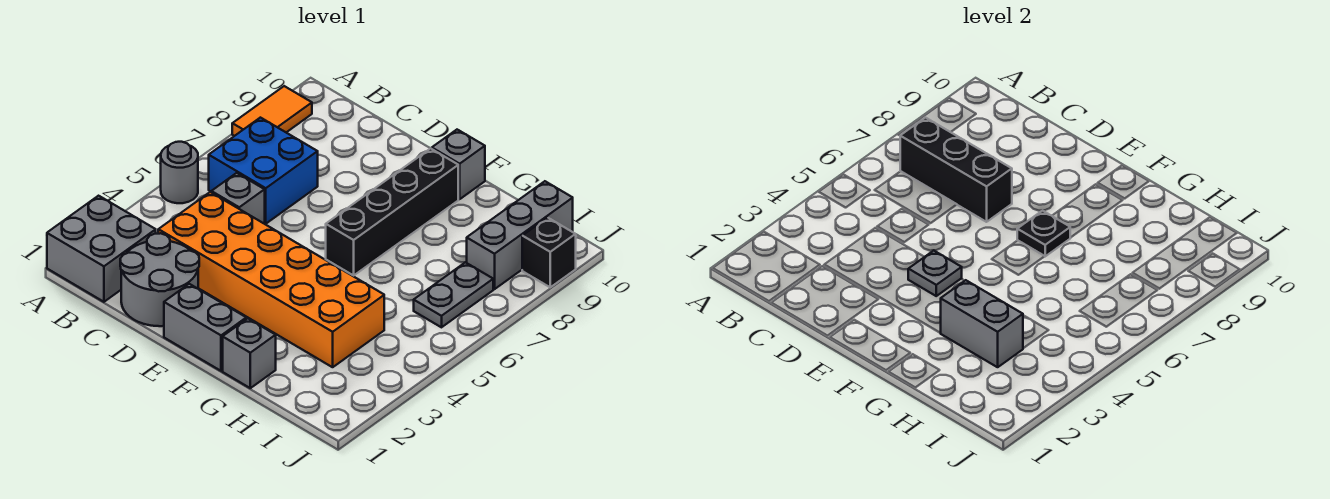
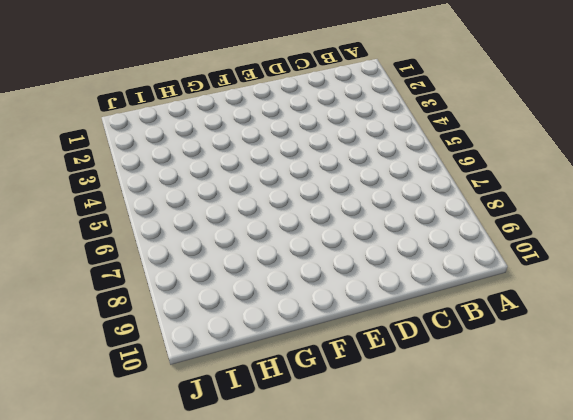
none -> grey 2x2 brick [47,196,156,302]
none -> grey 1x1 round brick [161,142,198,203]
none -> orange 1x2 tile [232,86,312,136]

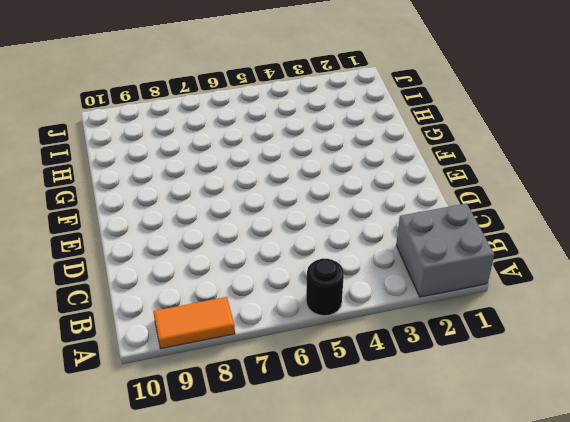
black 1x1 round brick [306,258,344,316] -> grey 1x1 round brick [161,142,198,203]
none -> blue 2x2 brick [209,118,318,224]
none -> grey 2x2 round brick [120,233,199,326]
none -> orange 2x6 brick [158,192,384,367]

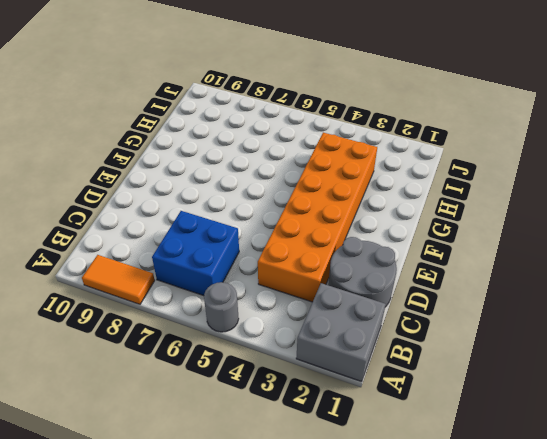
none -> grey 1x1 brick [211,173,265,224]
none -> grey 1x2 brick [164,284,246,371]
none -> black 1x4 brick [326,148,458,275]

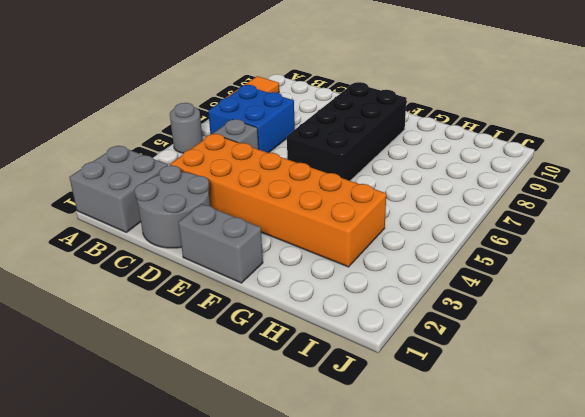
black 2x4 brick [287,82,407,181] -> black 1x4 brick [326,148,458,275]
none -> grey 1x1 brick [432,130,485,199]
none -> grey 1x1 brick [223,318,276,388]
none -> grey 1x2 plate [414,262,493,327]

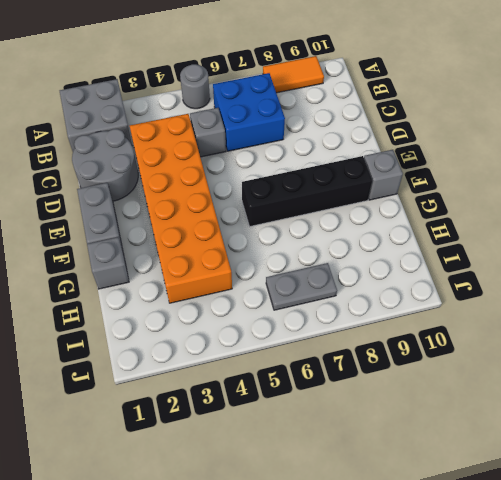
none -> grey 1x3 brick [467,181,573,289]
none -> black 1x1 brick [522,218,576,287]
none -> black 1x3 brick [900,118,1012,222]

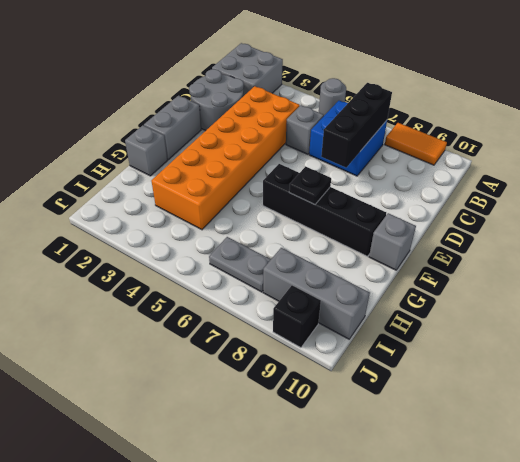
none -> grey 1x1 plate [908,250,962,296]
none -> grey 1x2 brick [941,280,1023,367]

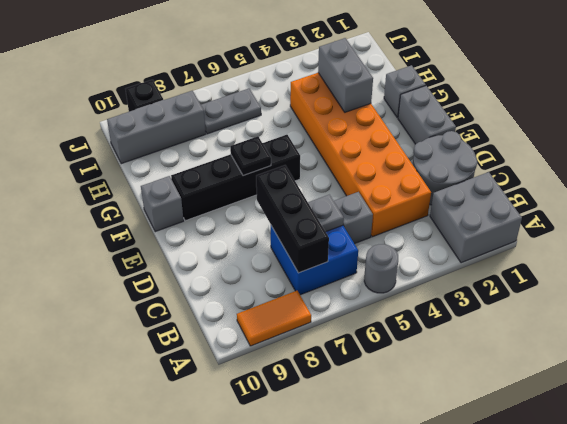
grey 1x1 plate [308,195,344,232] -> grey 1x1 plate moved to [908,250,962,296]

